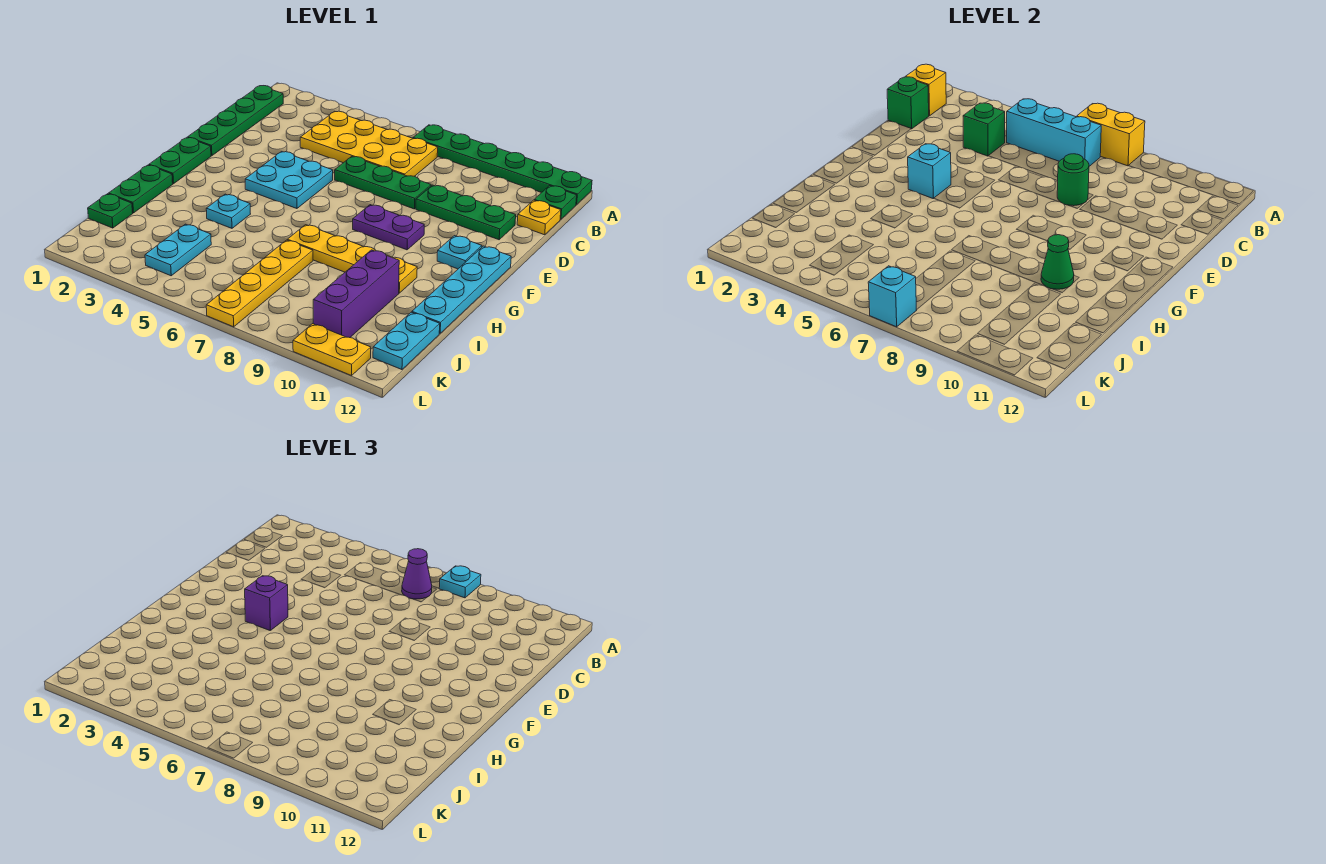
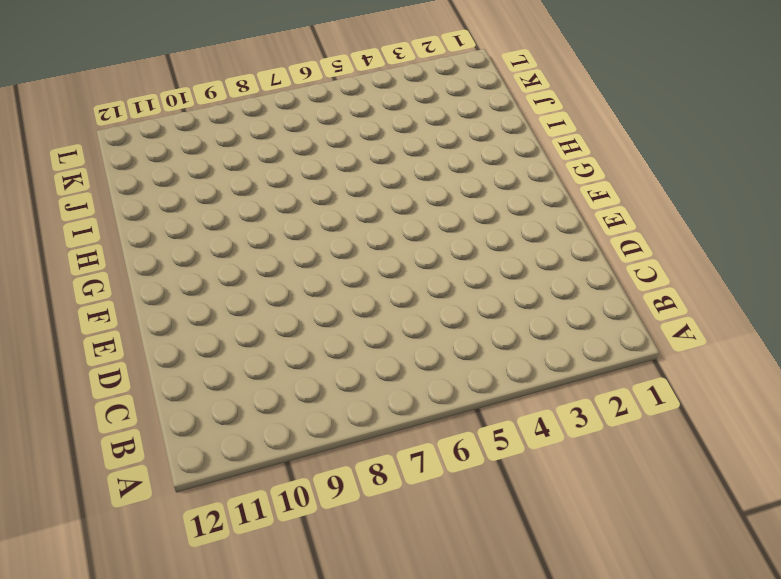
none -> green 1x6 plate [413,125,592,205]
none -> green 1x4 plate [188,86,283,156]
none -> yellow 2x4 plate [300,111,438,176]
none -> green 1x1 plate [535,186,577,220]

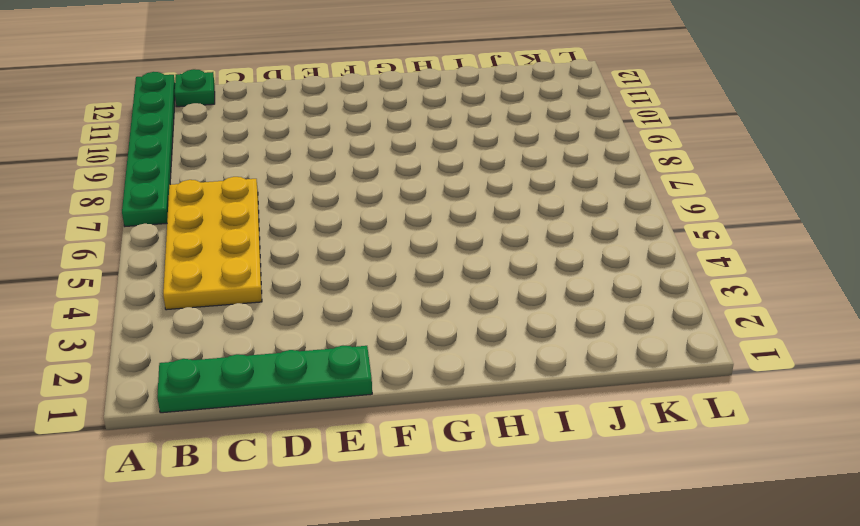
none -> yellow 1x1 plate [517,200,561,235]
none -> green 1x3 plate [335,156,431,209]
none -> green 1x3 plate [416,185,516,240]
none -> cyan 2x2 plate [245,152,333,209]

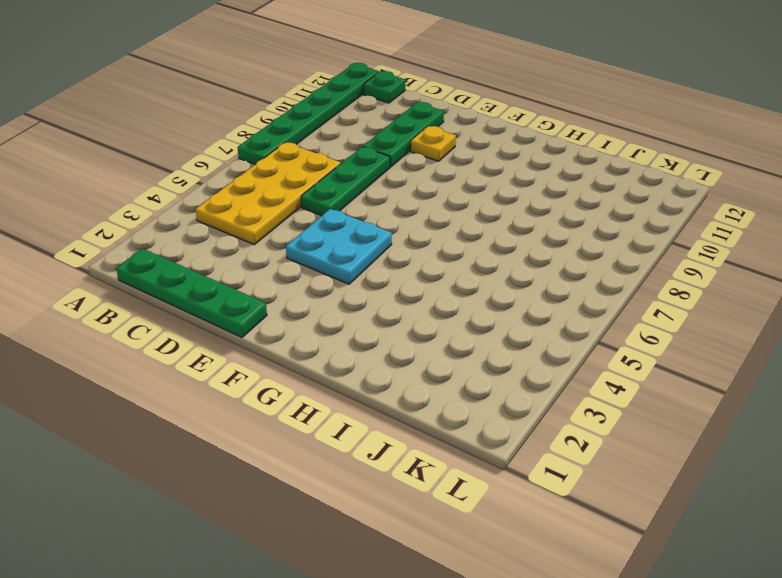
yellow 1x1 plate [411,126,456,161] -> yellow 1x1 plate moved to [517,200,561,235]
none -> green 1x2 plate [149,138,211,184]
none -> purple 1x2 plate [353,205,424,250]
none -> cyan 1x1 plate [437,236,482,269]
none -> cyan 1x4 plate [412,246,511,333]

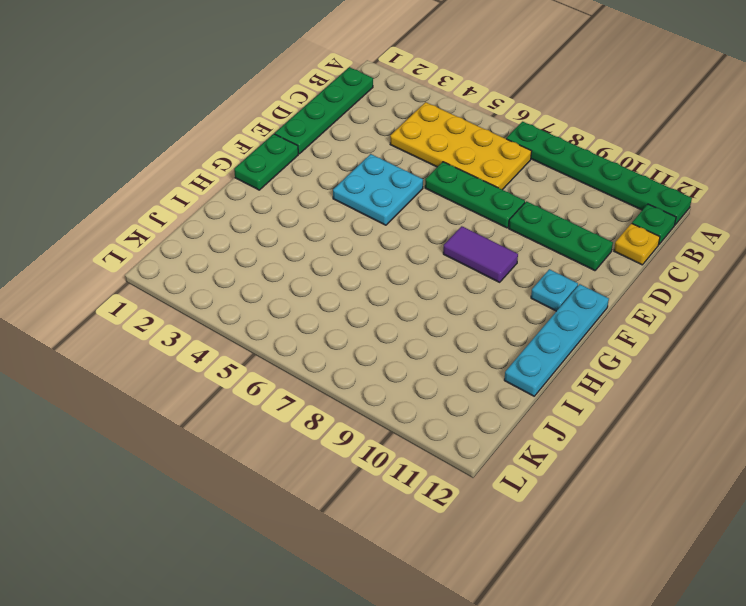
purple 1x2 tile [443,226,518,282] -> purple 1x2 plate [353,205,424,250]
none -> green 1x2 plate [109,165,173,213]
none -> cyan 1x1 plate [206,194,250,228]
none -> yellow 1x4 plate [287,225,417,293]
none -> yellow 1x4 plate [206,240,313,327]

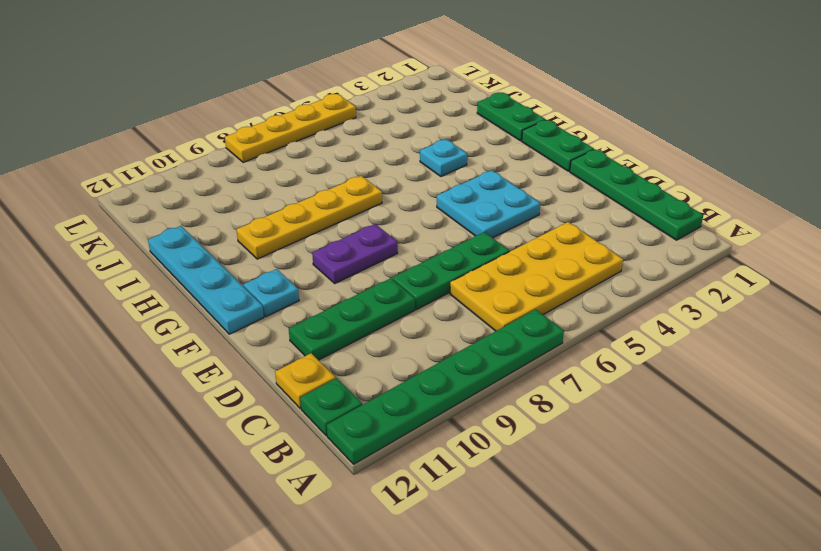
yellow 1x4 plate [225,94,356,163] -> yellow 1x4 plate turned to [206,240,313,327]
none -> purple 1x3 brick [313,250,399,338]
none -> green 1x1 plate [88,194,133,228]
none -> cyan 1x2 plate [145,224,211,276]
none -> cyan 1x2 plate [373,312,440,370]

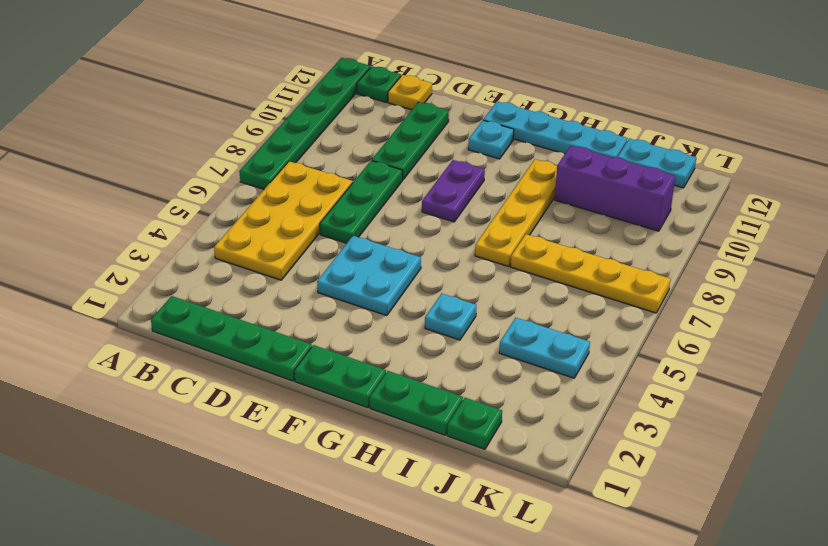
none -> yellow 1x2 plate [293,324,371,376]
none -> yellow 1x2 brick [1077,103,1145,166]
none -> yellow 1x1 brick [906,64,946,116]
none -> cyan 1x3 brick [1007,99,1101,166]

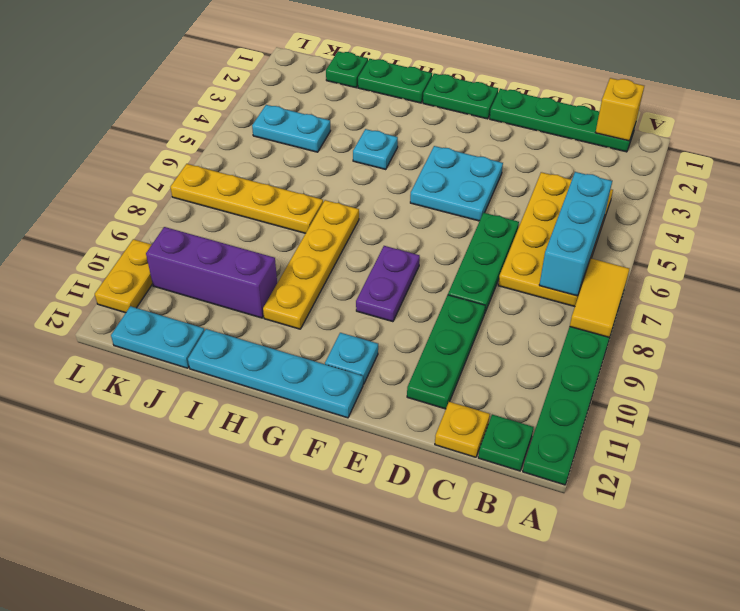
yellow 1x2 tile [570,258,629,337] -> yellow 1x2 brick [1077,103,1145,166]
none -> green 1x1 brick [887,77,929,129]
none -> green 1x1 brick [963,103,1005,156]
none -> green 1x1 round brick [1057,154,1089,206]
none -> cyan 1x1 brick [908,144,951,198]

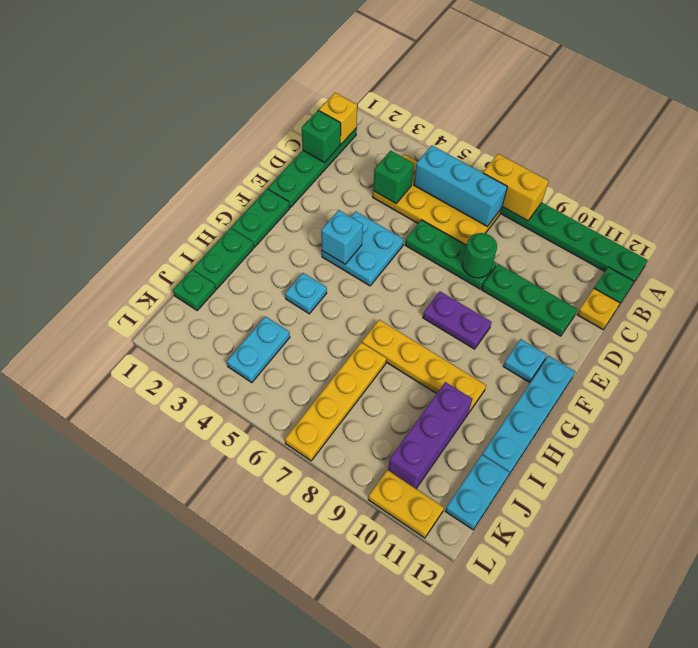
none -> green 1x1 cone [1041,235,1074,289]
none -> cyan 1x1 brick [868,266,916,327]
none -> cyan 1x1 plate [439,566,481,598]
none -> purple 1x1 cone [402,549,432,599]

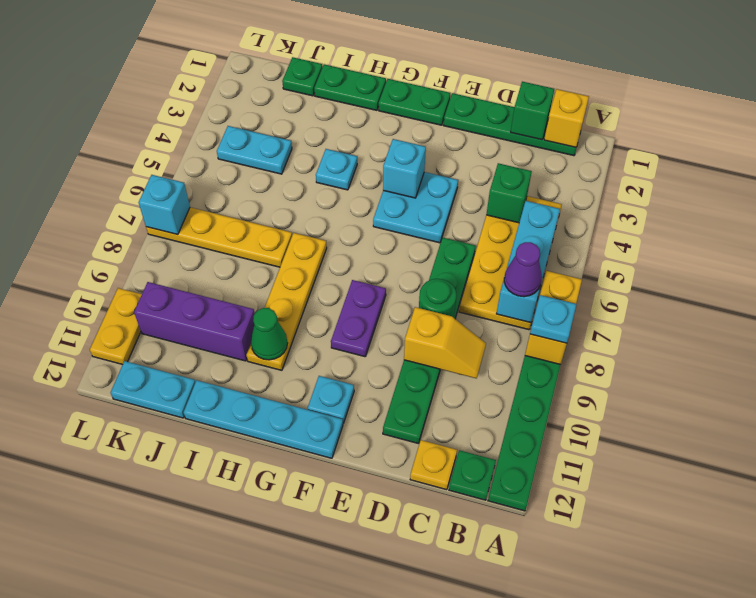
yellow 1x2 slope [404,307,486,378] -> none
none -> purple 1x1 brick [245,576,288,630]

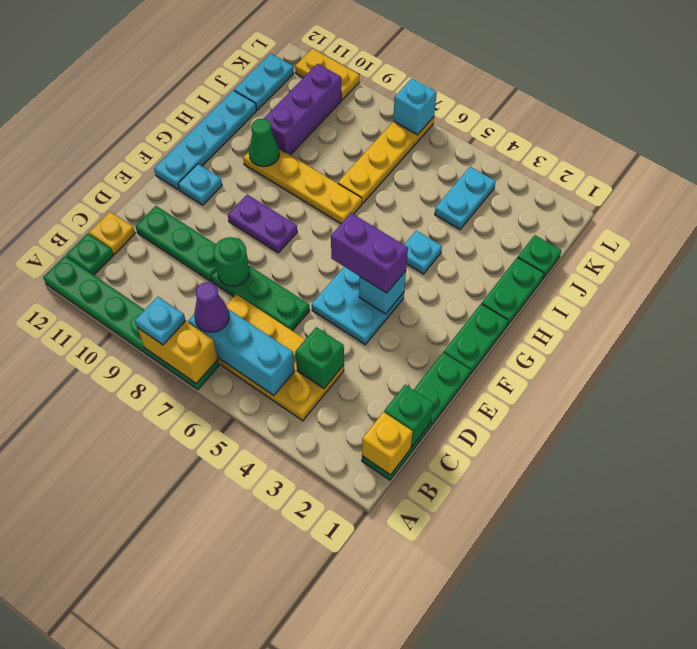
purple 1x2 brick [331,213,408,293] -> purple 1x1 brick [245,576,288,630]

